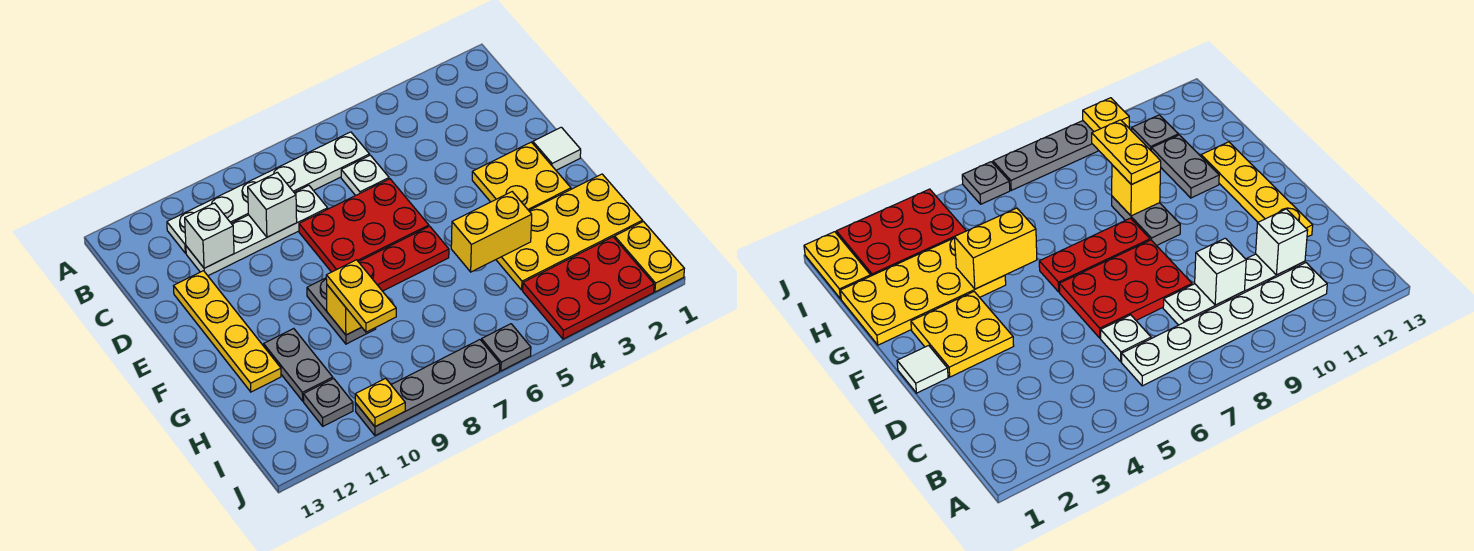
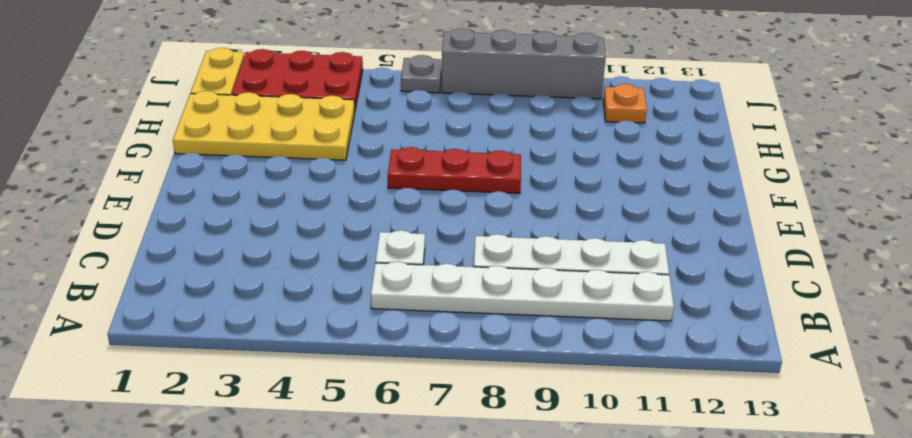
orange 1x1 plate [603,84,647,123] -> grey 1x1 plate [303,378,353,426]
grey 1x4 brick [442,28,606,99] -> grey 1x4 plate [355,340,500,436]
none -> red 2x3 plate [299,179,429,272]
none -> yellow 1x4 plate [174,271,281,392]
none -> white 1x1 tile [533,127,581,170]

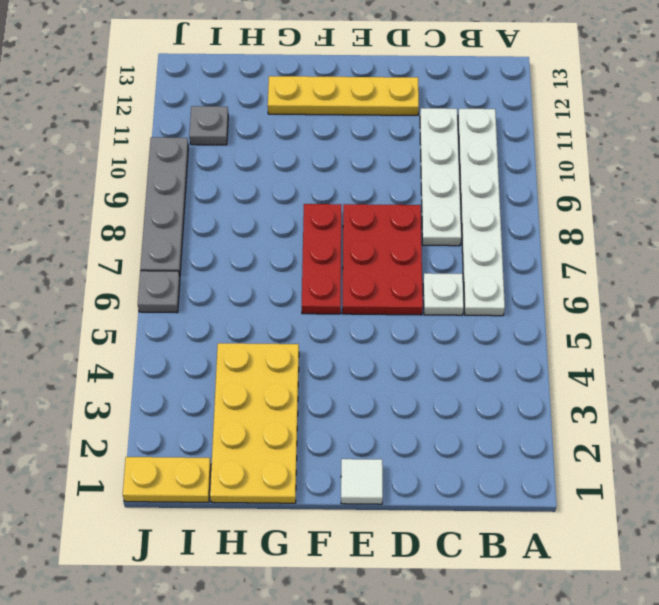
none -> yellow 2x2 plate [472,142,571,210]
none -> grey 1x2 plate [307,278,376,344]
none -> grey 1x2 plate [264,329,333,401]

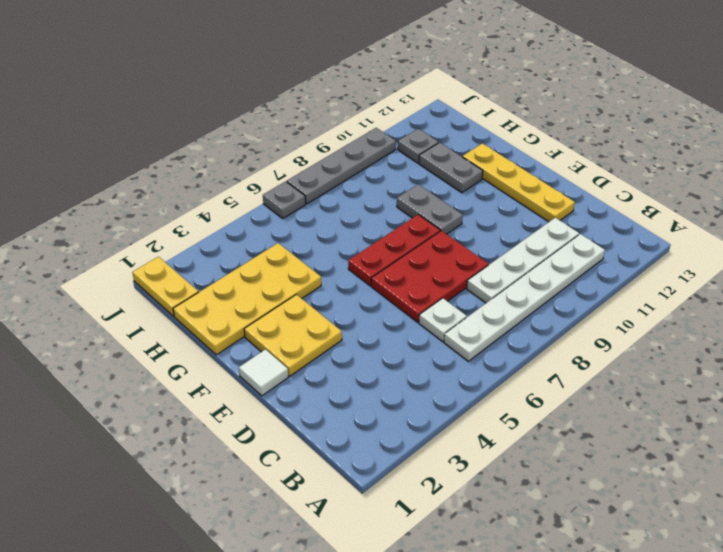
none -> red 2x3 plate [523,237,654,339]
none -> white 1x1 brick [248,172,297,237]
none -> white 1x1 brick [185,203,234,268]

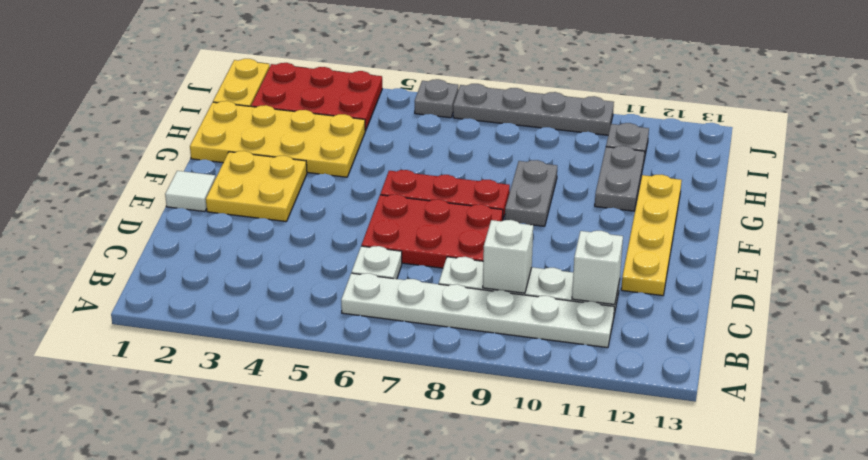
none -> yellow 1x2 brick [451,192,532,272]
none -> yellow 1x1 brick [327,285,361,335]
none -> yellow 1x1 plate [355,378,405,427]

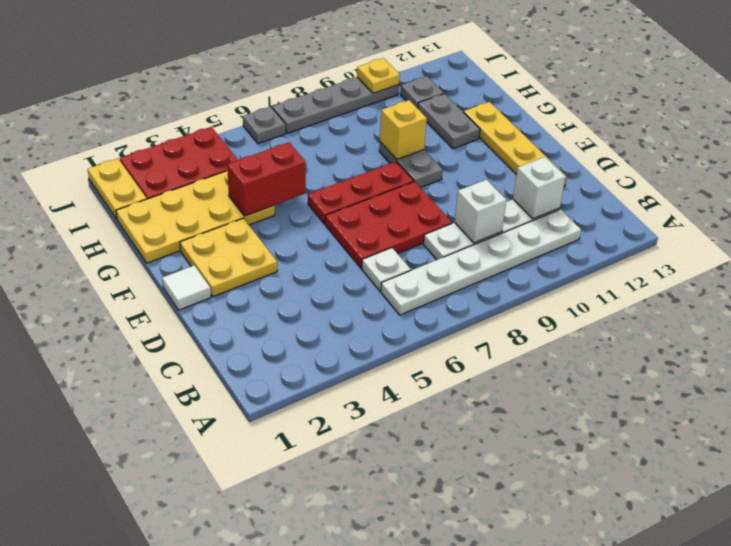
red 1x2 brick [227,143,306,216] -> yellow 1x2 brick [451,192,532,272]
none -> yellow 1x2 plate [326,260,396,332]

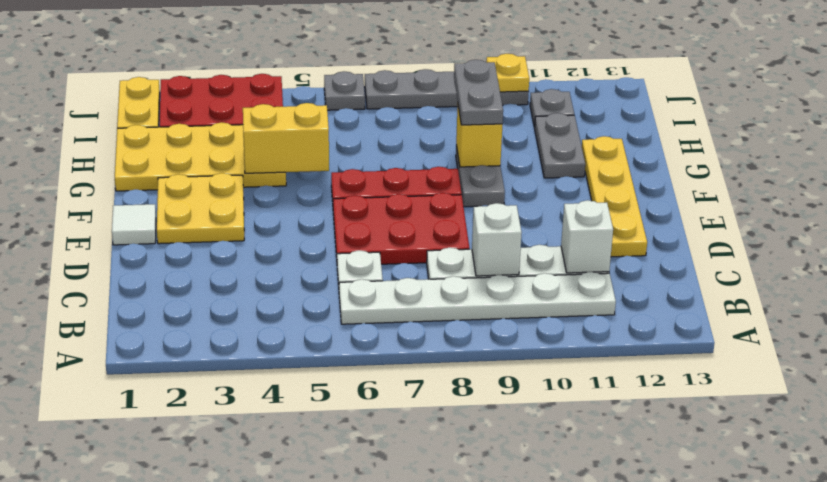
grey 1x2 plate [454,60,503,125] -> yellow 1x2 plate [326,260,396,332]

